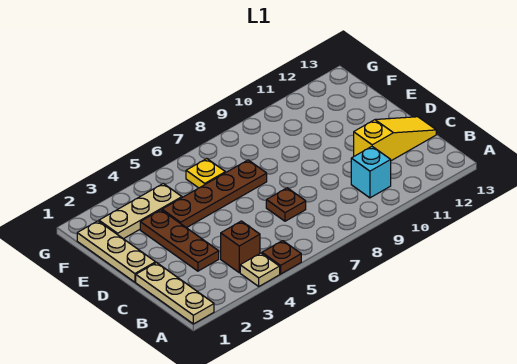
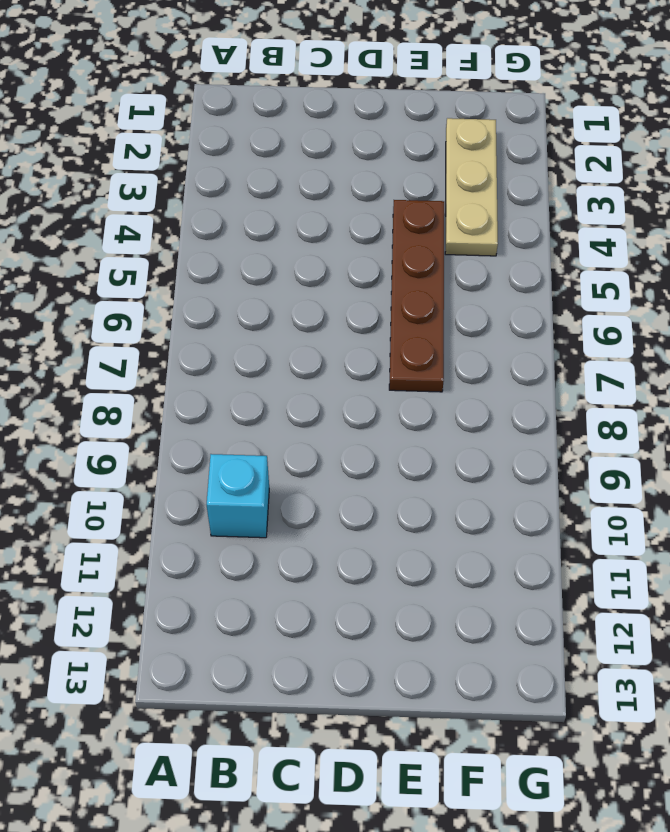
none -> tan 1x3 plate [136,263,214,324]
none -> tan 1x1 plate [240,253,280,286]
none -> brown 1x1 plate [262,241,301,274]

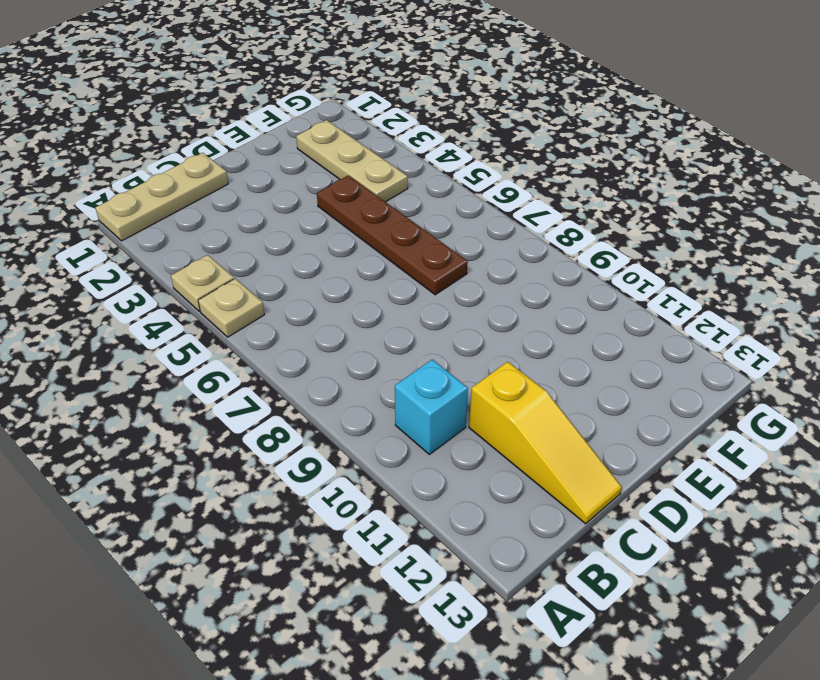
tan 1x1 plate [198,279,264,337] -> brown 1x1 plate [262,241,301,274]
none -> brown 1x1 brick [221,221,260,272]
none -> brown 1x3 plate [140,210,219,271]
none -> brown 1x1 plate [266,188,306,221]

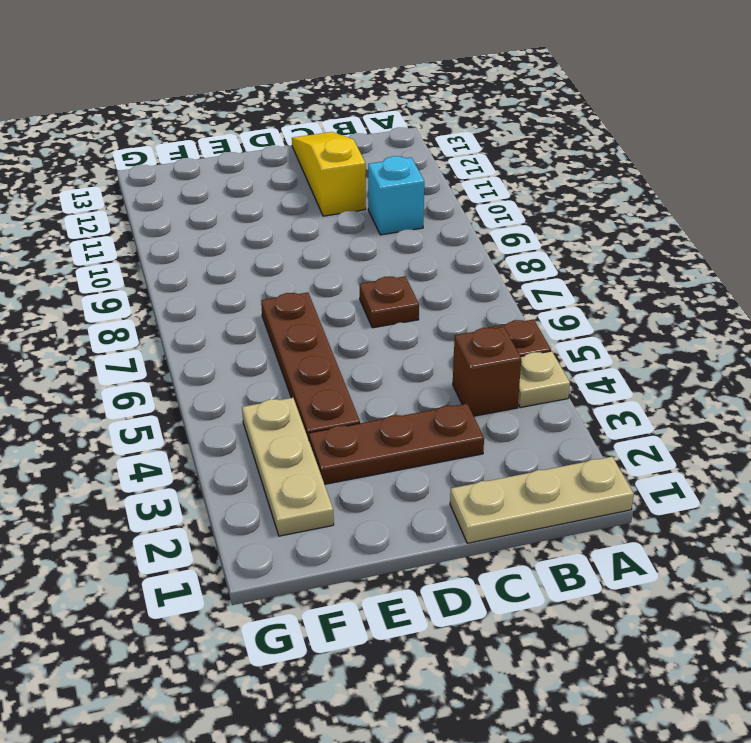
none -> tan 1x3 plate [77,221,156,282]
none -> yellow 1x1 plate [186,159,225,188]

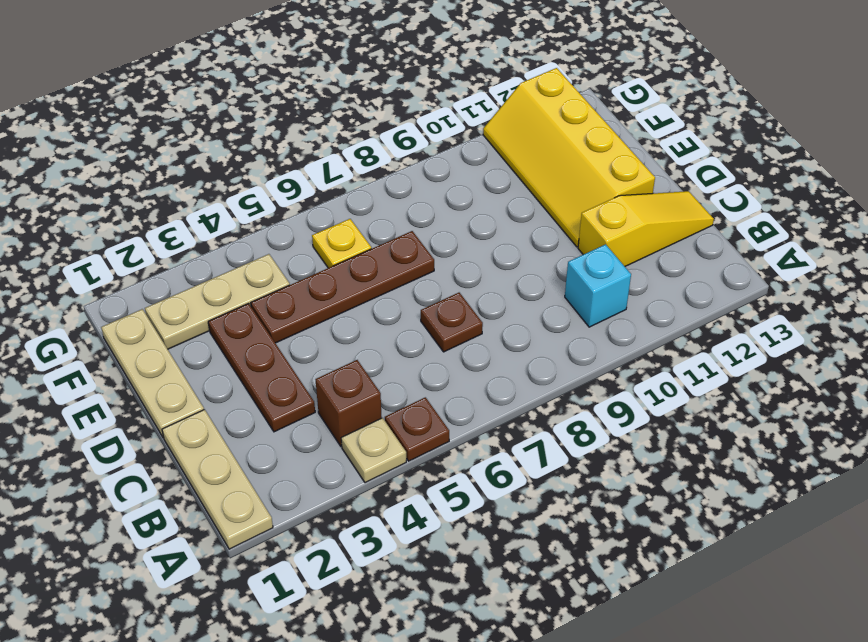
yellow 2x4 slope [483,68,655,247] -> none

